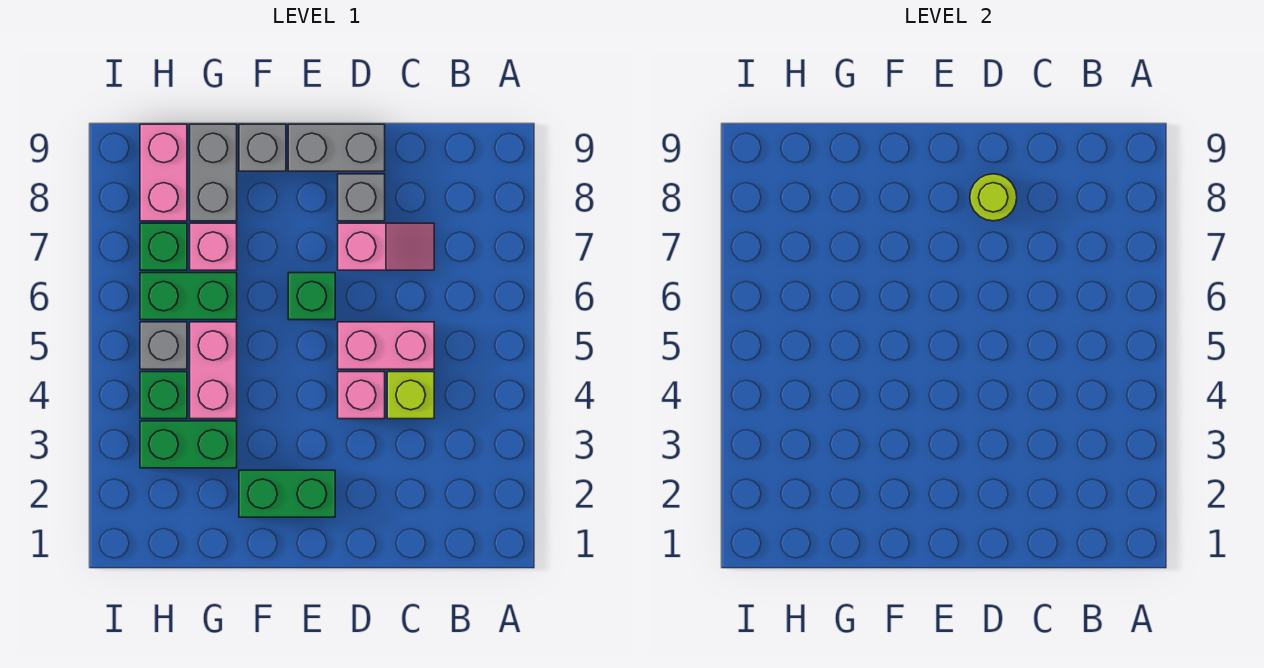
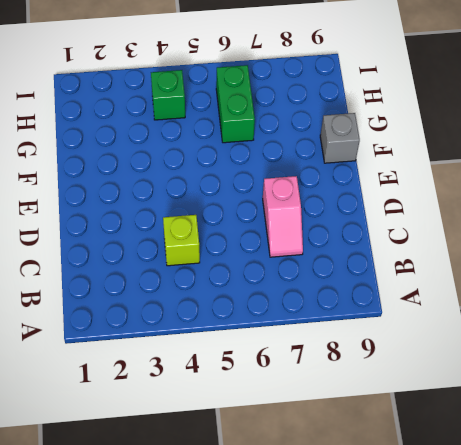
none -> pink 1x2 brick [338,322,434,369]
none -> pink 1x1 brick [338,372,385,419]
none -> grey 1x1 brick [338,174,385,221]

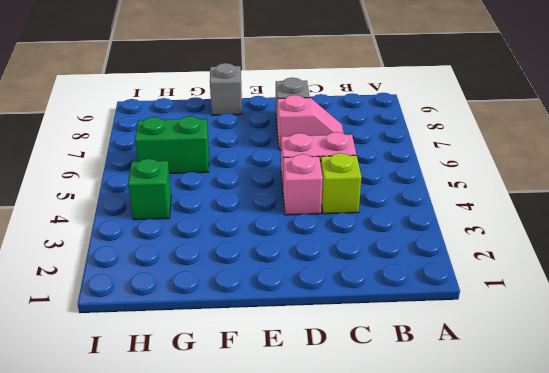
none -> grey 1x2 brick [288,124,385,171]
none -> green 1x2 brick [239,470,335,517]
none -> green 1x1 brick [288,273,335,320]

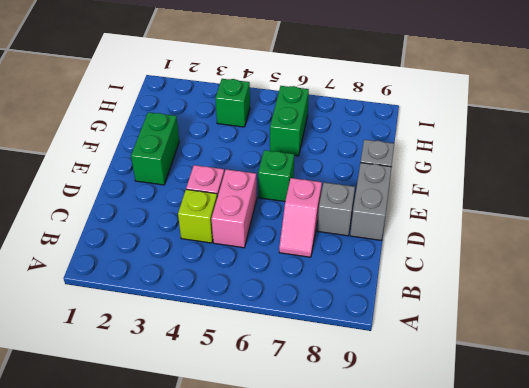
none -> green 1x2 brick [140,421,237,468]
none -> pink 1x2 brick [190,322,237,419]
none -> pink 1x1 brick [190,223,237,270]

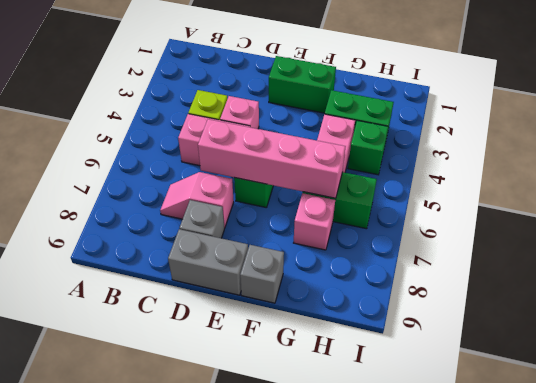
pink 1x4 brick [198,119,346,198] -> none
none -> grey 1x2 brick [190,124,237,221]
none -> grey 1x1 brick [140,322,187,369]
none -> green 1x1 brick [140,223,187,270]

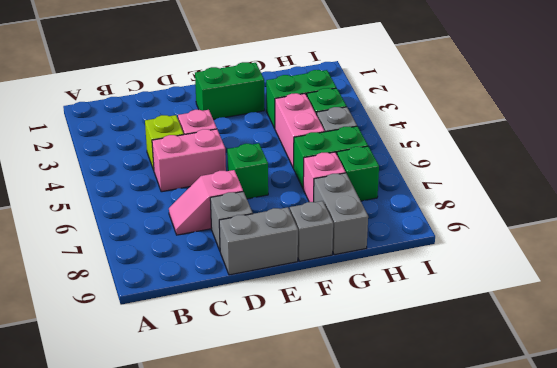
none -> pink 1x2 brick [140,124,187,221]
none -> lime 1x1 round brick [970,174,1017,221]

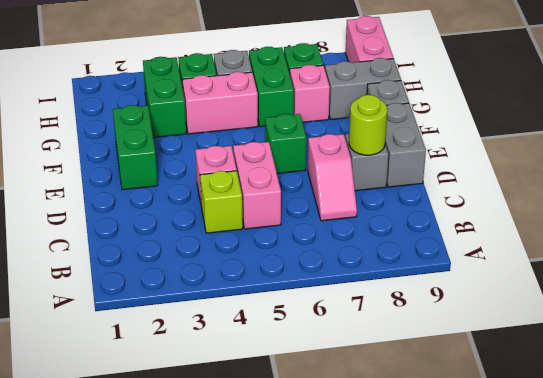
pink 1x2 brick [345,16,393,63] -> pink 1x2 brick turned to [140,124,187,221]

